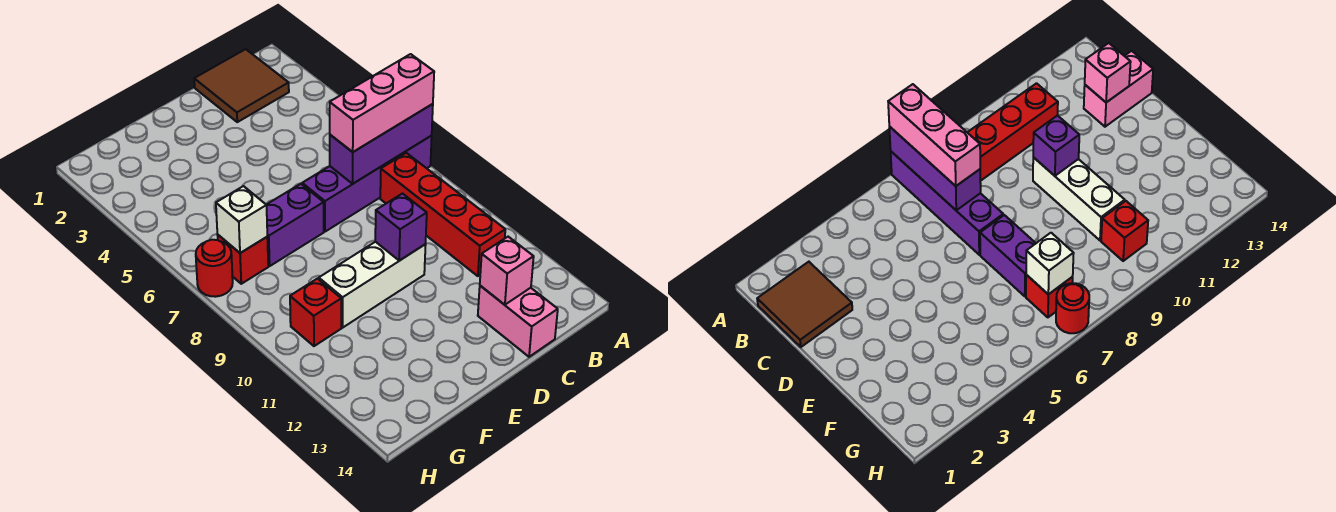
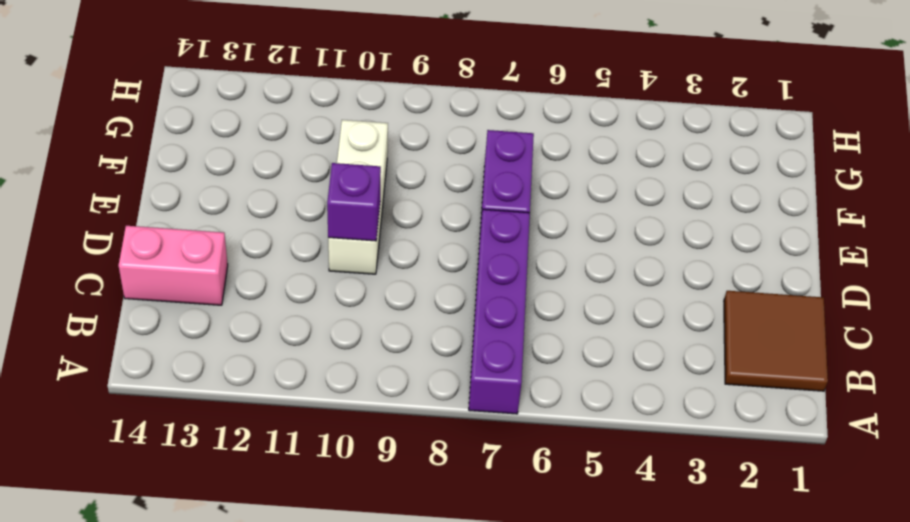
none -> red 1x4 brick [380,153,505,276]
none -> red 1x1 brick [218,235,268,284]
none -> red 1x1 brick [290,279,341,346]

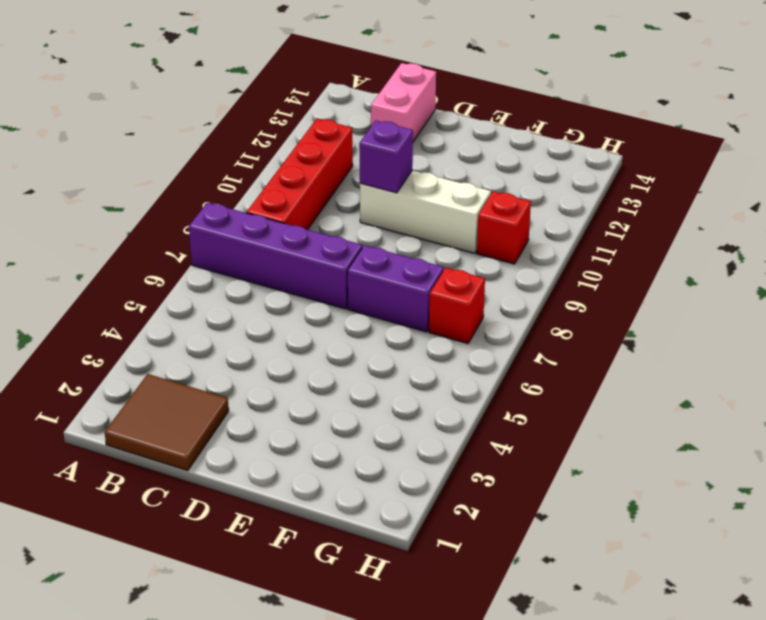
none -> red 1x1 round brick [196,240,233,297]
none -> purple 1x3 brick [330,104,433,184]
none -> pink 1x1 brick [480,237,534,305]

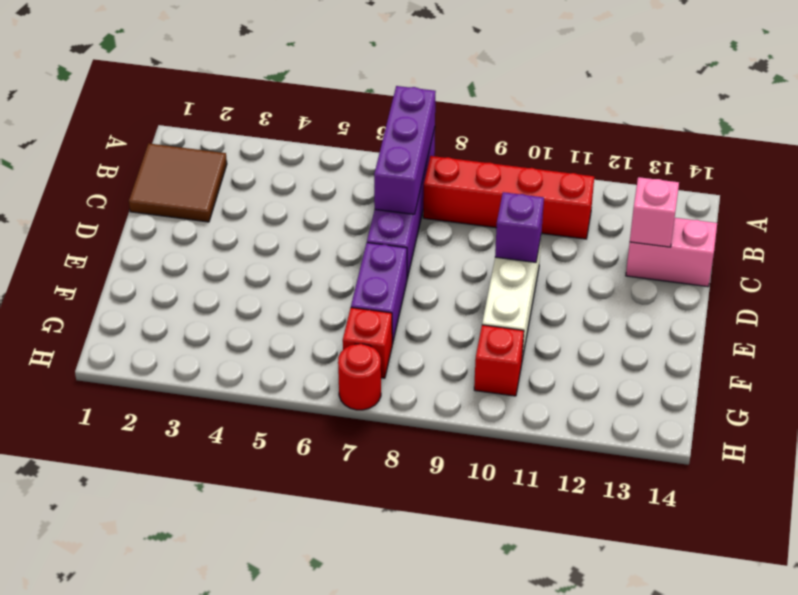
none -> white 1x1 brick [216,186,267,253]
none -> pink 1x3 brick [330,54,434,152]

